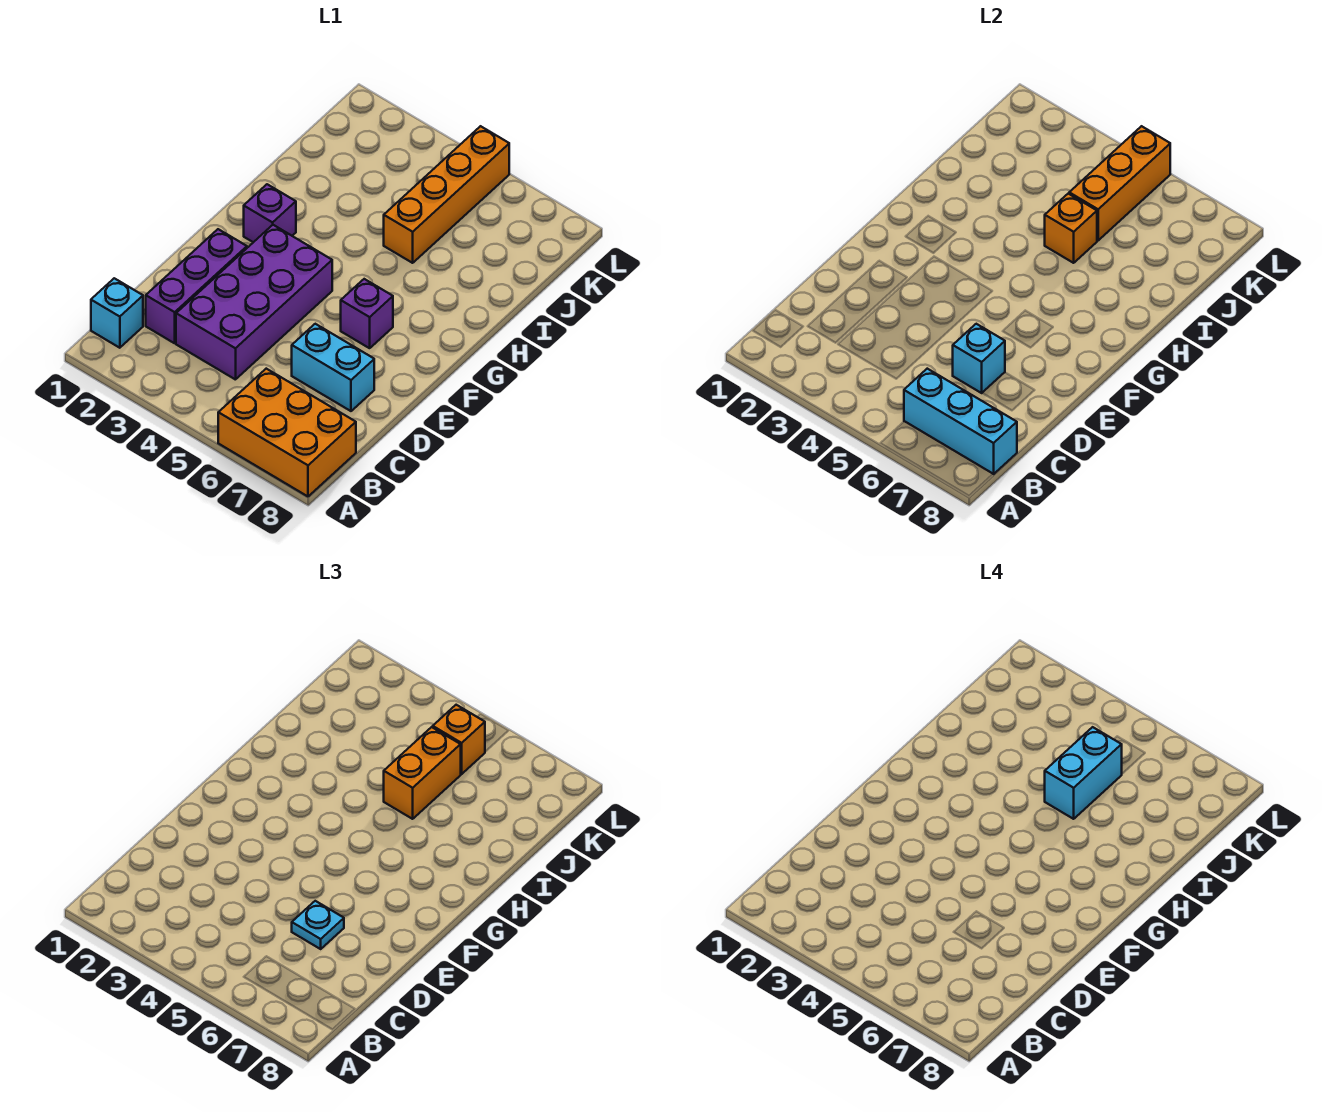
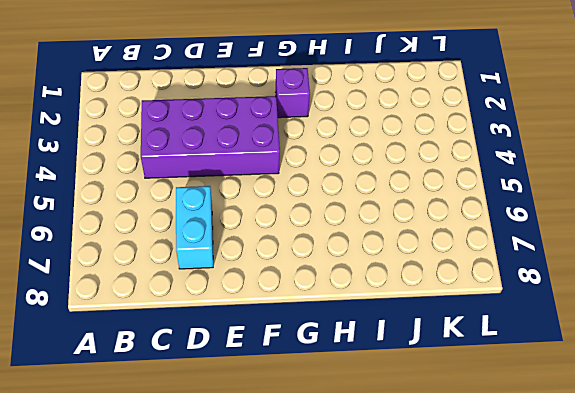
none -> orange 2x3 brick [218,369,356,496]
none -> cyan 1x1 brick [91,278,143,348]
none -> purple 1x3 brick [146,229,247,343]

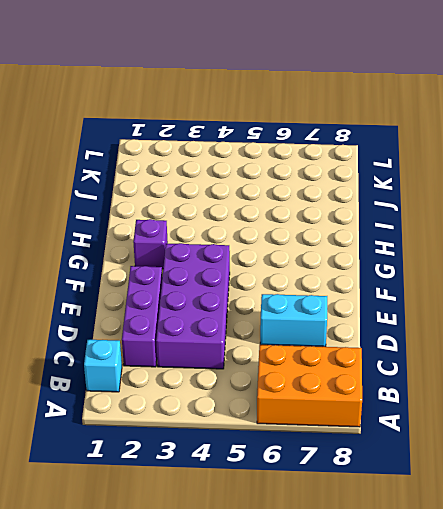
none -> purple 1x1 brick [341,279,393,348]
none -> orange 1x4 brick [384,126,509,263]
none -> cyan 1x3 brick [904,369,1017,474]

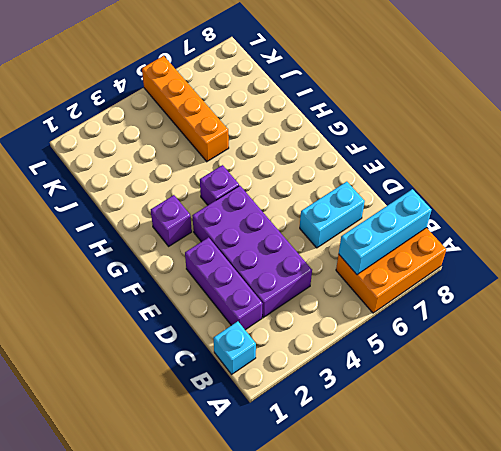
purple 1x1 brick [200,165,239,205] -> purple 1x1 brick moved to [341,279,393,348]
none -> cyan 1x1 brick [953,324,1005,393]
none -> orange 1x1 brick [1045,194,1097,263]
none -> orange 1x3 brick [1069,126,1170,240]

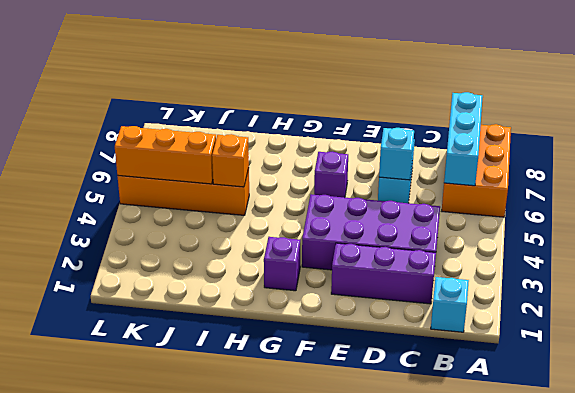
none -> cyan 1x1 plate [292,901,344,949]
none -> orange 1x2 brick [384,727,461,819]
none -> orange 1x1 brick [433,705,485,774]

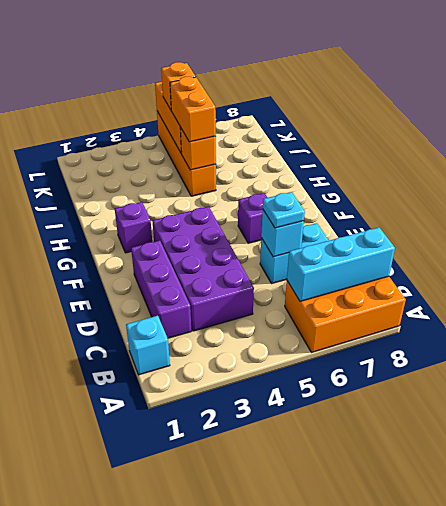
none -> cyan 1x2 brick [1045,727,1122,819]

